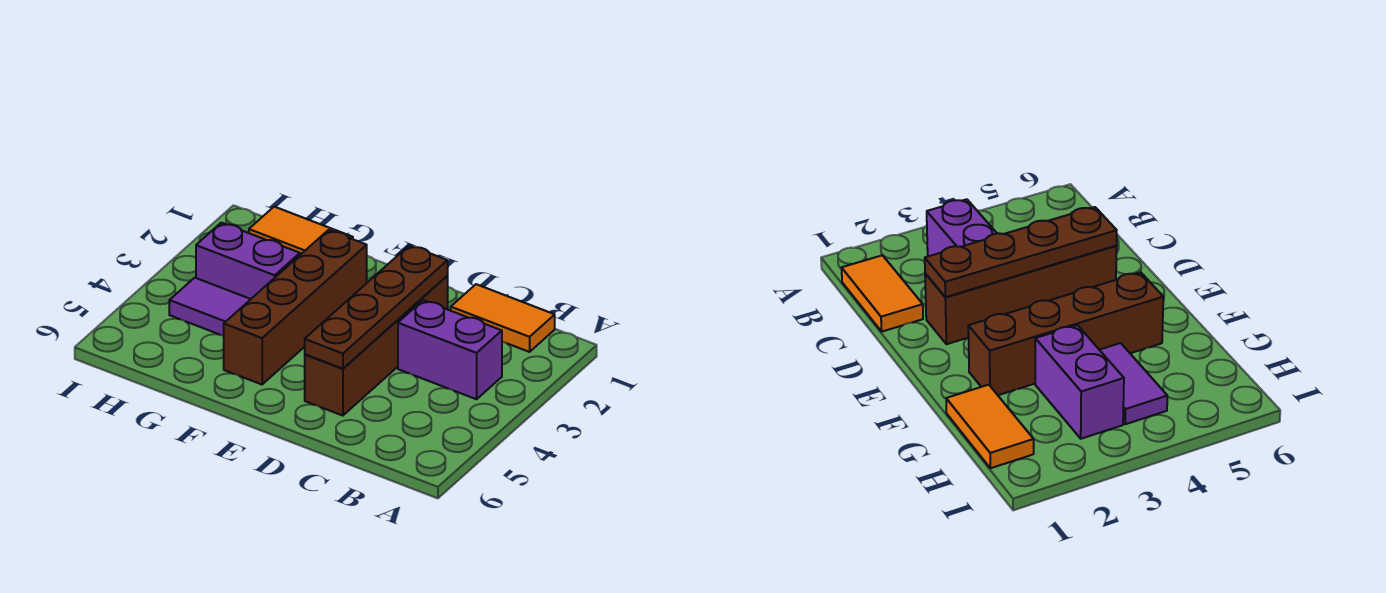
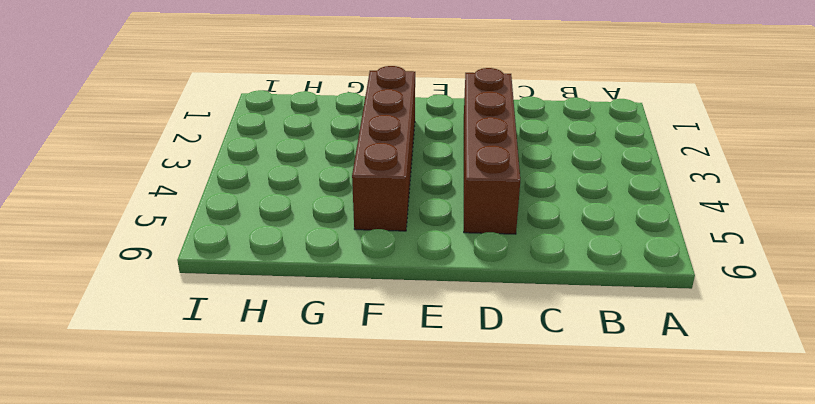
none -> orange 1x2 tile [451,284,555,352]
none -> purple 1x2 brick [398,300,502,399]

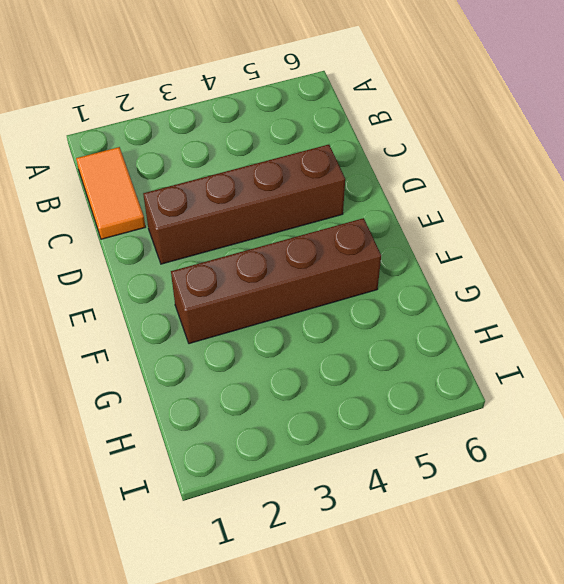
none -> purple 1x2 brick [398,300,502,399]
none -> orange 1x2 tile [249,207,353,255]

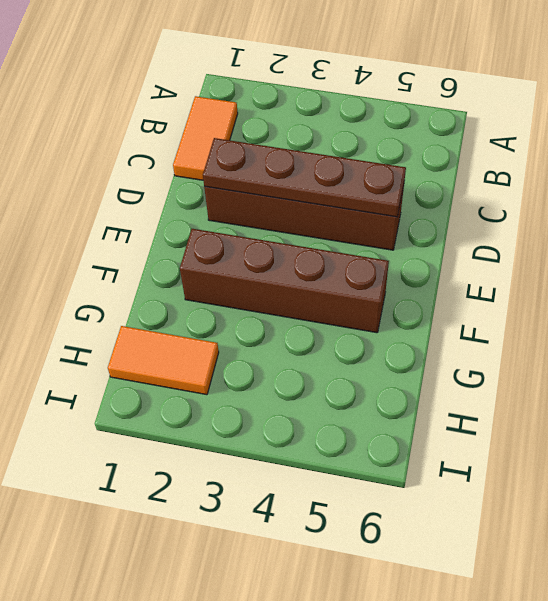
orange 1x2 tile [108,326,219,395] -> orange 1x2 tile turned to [249,207,353,255]
none -> purple 1x2 brick [398,300,502,399]
none -> purple 1x2 brick [196,223,300,299]

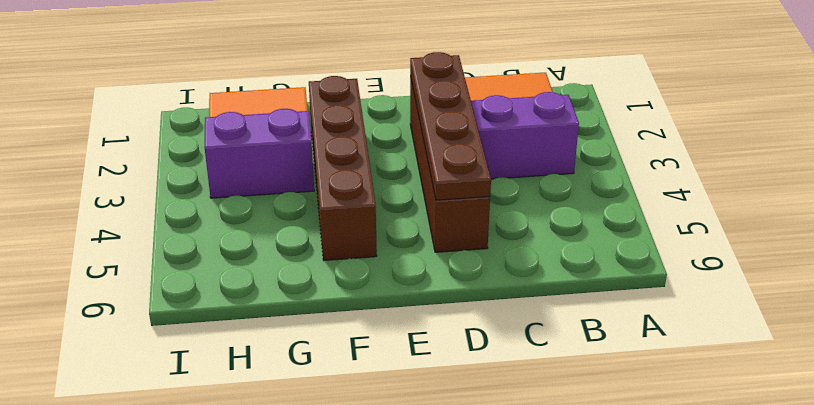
none -> purple 1x2 tile [169,278,251,336]

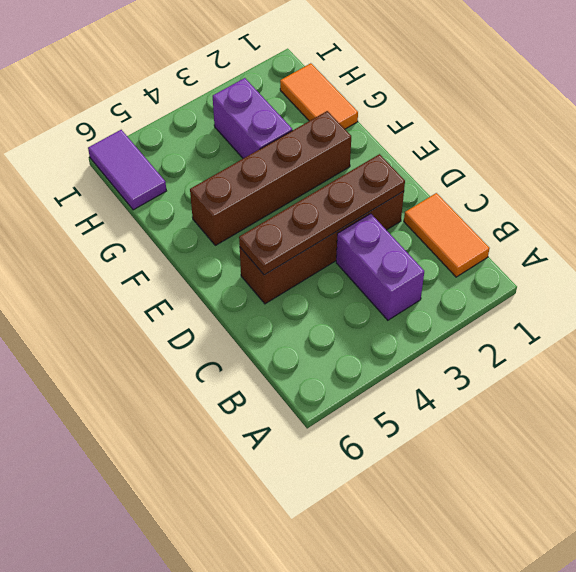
purple 1x2 tile [88,130,166,210] -> purple 1x2 tile moved to [169,278,251,336]

